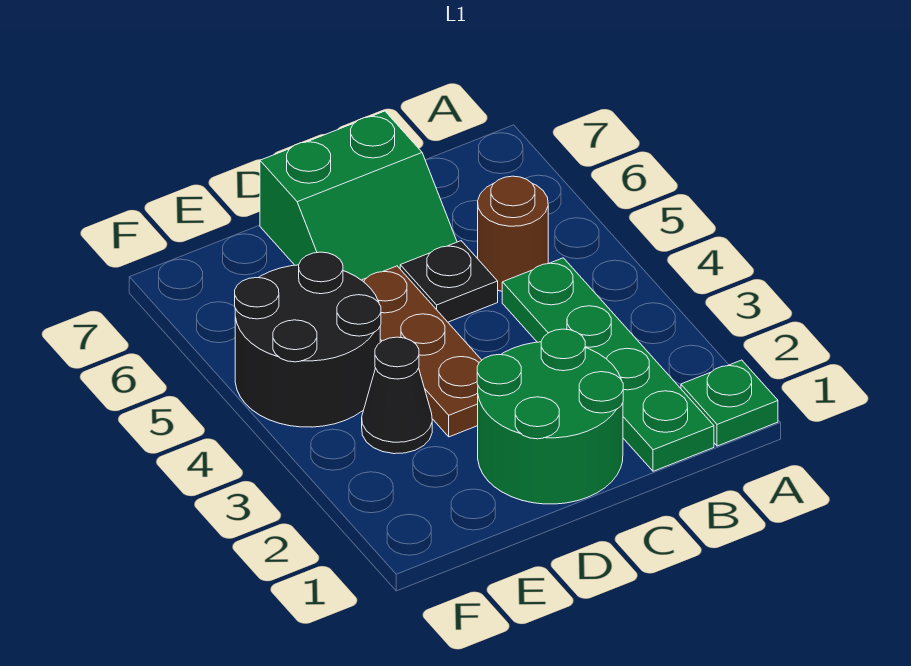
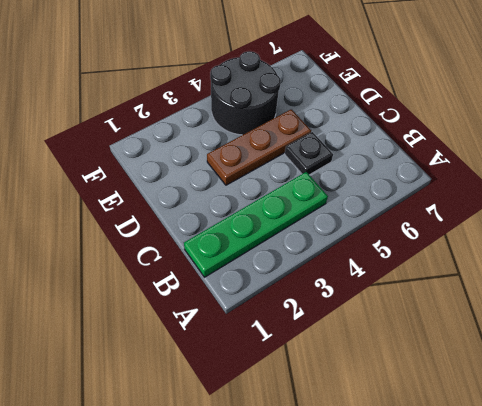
none -> green 1x1 plate [681,360,778,446]
none -> brown 1x1 round brick [478,176,548,291]

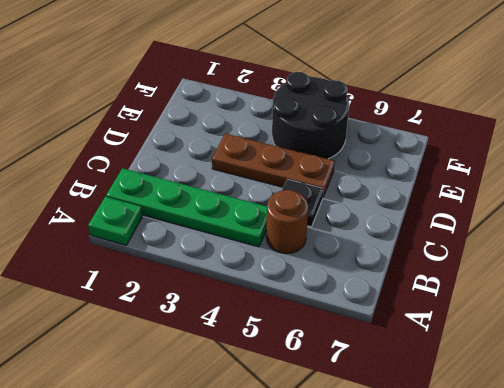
none -> green 2x2 round brick [477,329,623,504]
none -> green 2x2 slope [260,111,457,280]

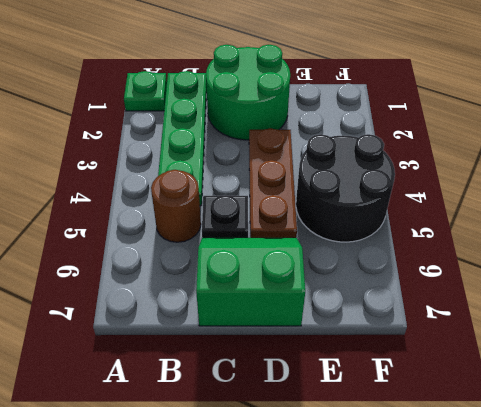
none -> black 1x1 cone [362,337,432,454]

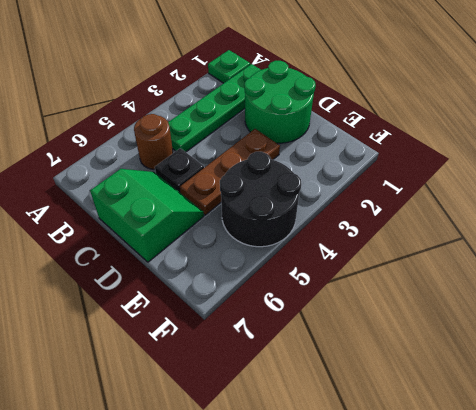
none -> black 1x1 cone [362,337,432,454]

